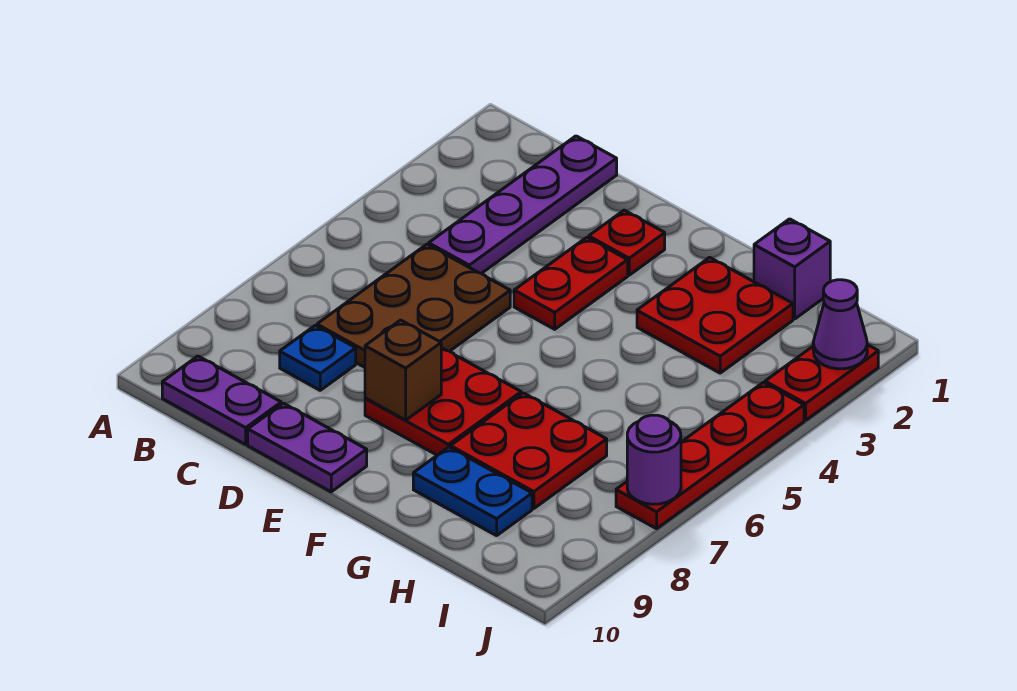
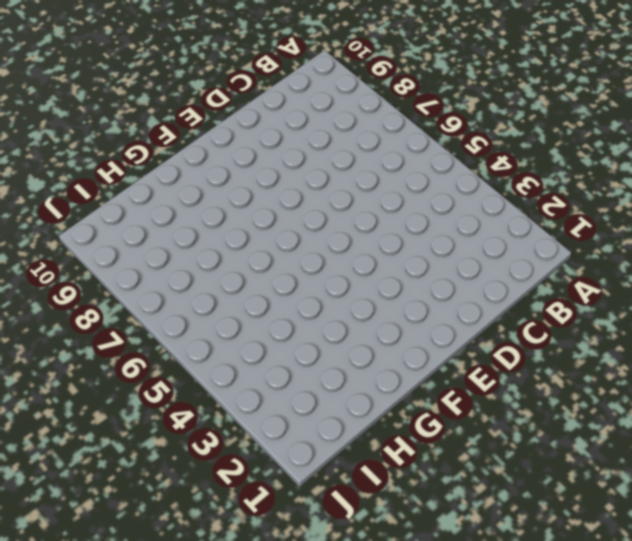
none -> purple 1x2 plate [162,356,281,444]
none -> purple 1x4 plate [429,136,617,273]
none -> brown 2x3 plate [317,244,510,367]

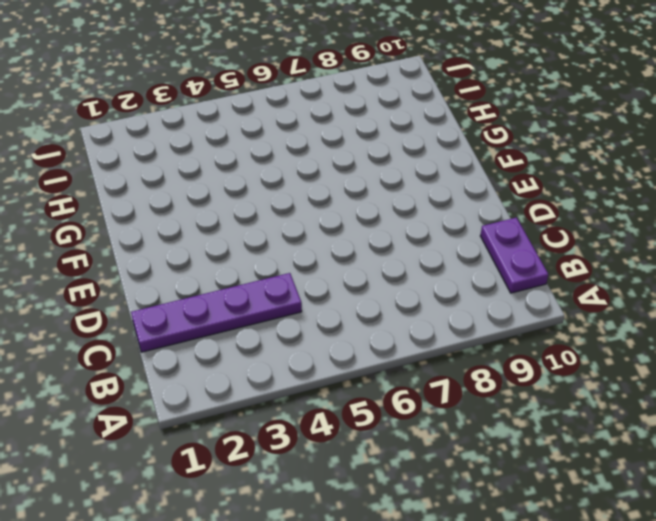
none -> brown 2x3 plate [317,244,510,367]
none -> blue 1x1 plate [280,326,356,390]
none -> purple 1x2 plate [248,403,367,492]

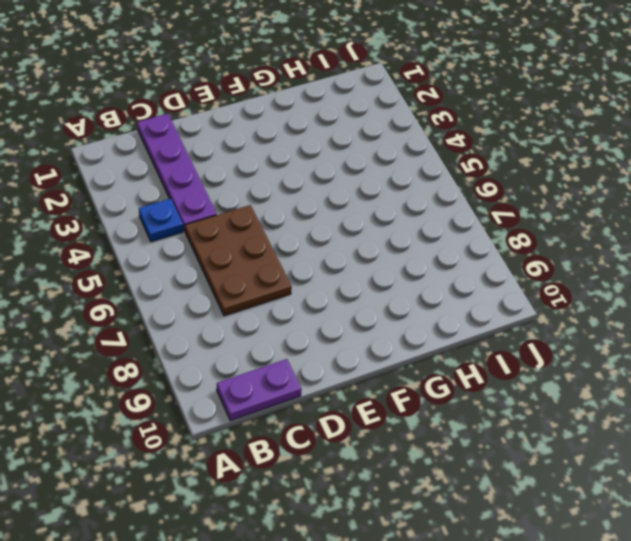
blue 1x1 plate [139,199,183,242] -> blue 1x1 plate moved to [280,326,356,390]
none -> purple 1x2 plate [248,403,367,492]
none -> red 1x1 plate [589,210,665,275]
none -> red 1x2 plate [514,237,628,329]

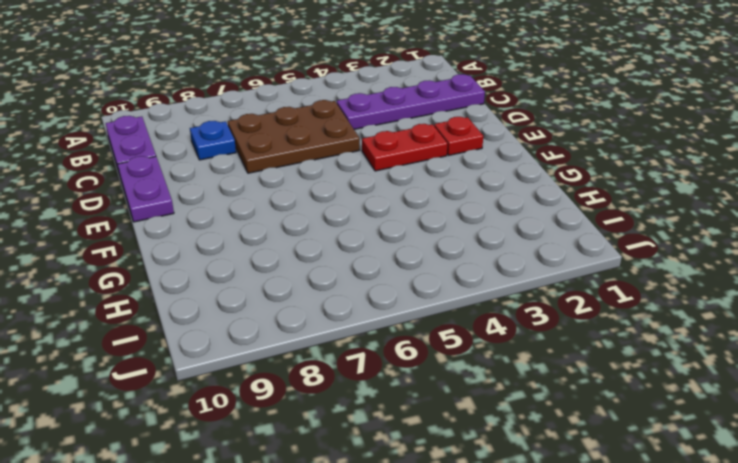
none -> red 2x2 plate [365,348,521,455]
none -> red 2x2 plate [637,257,793,373]
none -> red 2x2 plate [451,393,607,509]

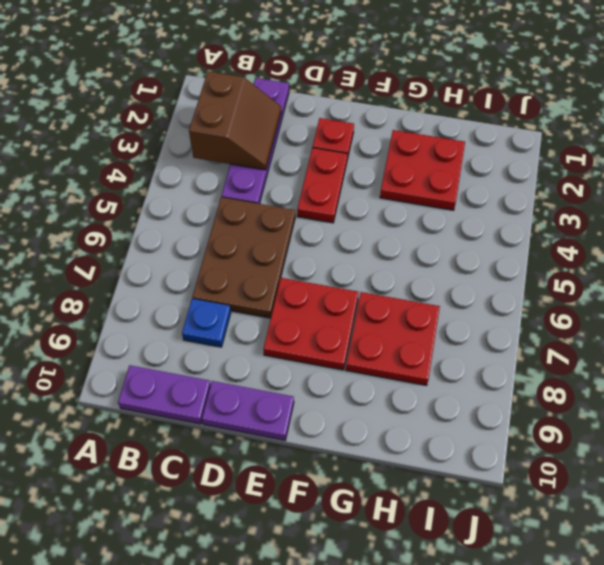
brown 2x2 slope [189,71,281,170] -> none
none -> blue 1x2 plate [413,447,532,536]
none -> purple 1x1 brick [754,219,830,319]
none -> red 1x2 plate [765,345,878,420]

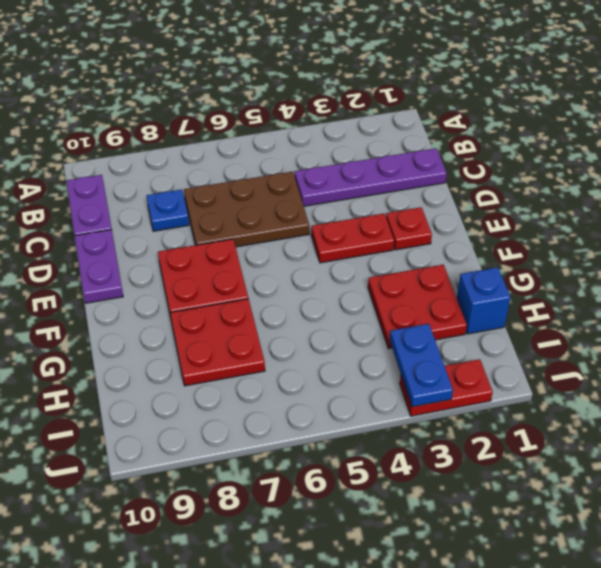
blue 1x1 brick [457,267,510,334] -> purple 1x1 brick [754,219,830,319]
blue 1x2 plate [390,324,453,407] -> blue 1x2 plate moved to [413,447,532,536]
none -> red 1x4 plate [616,383,804,529]
none -> brown 1x1 brick [365,320,441,420]
none -> purple 1x1 cone [813,280,867,369]

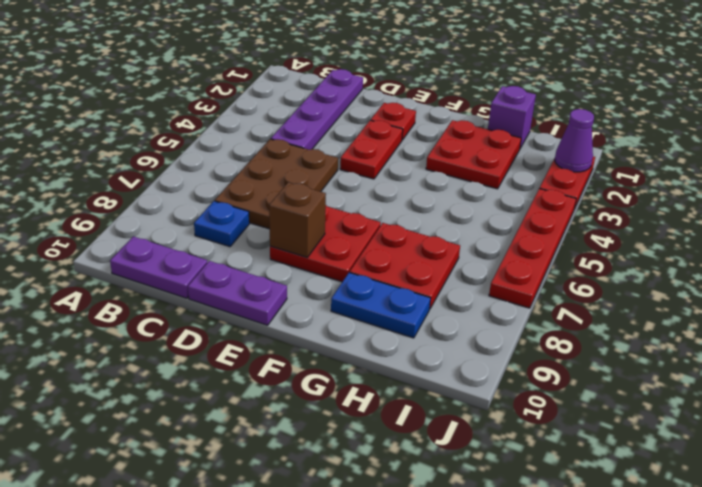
none -> purple 1x1 round brick [627,415,681,504]

